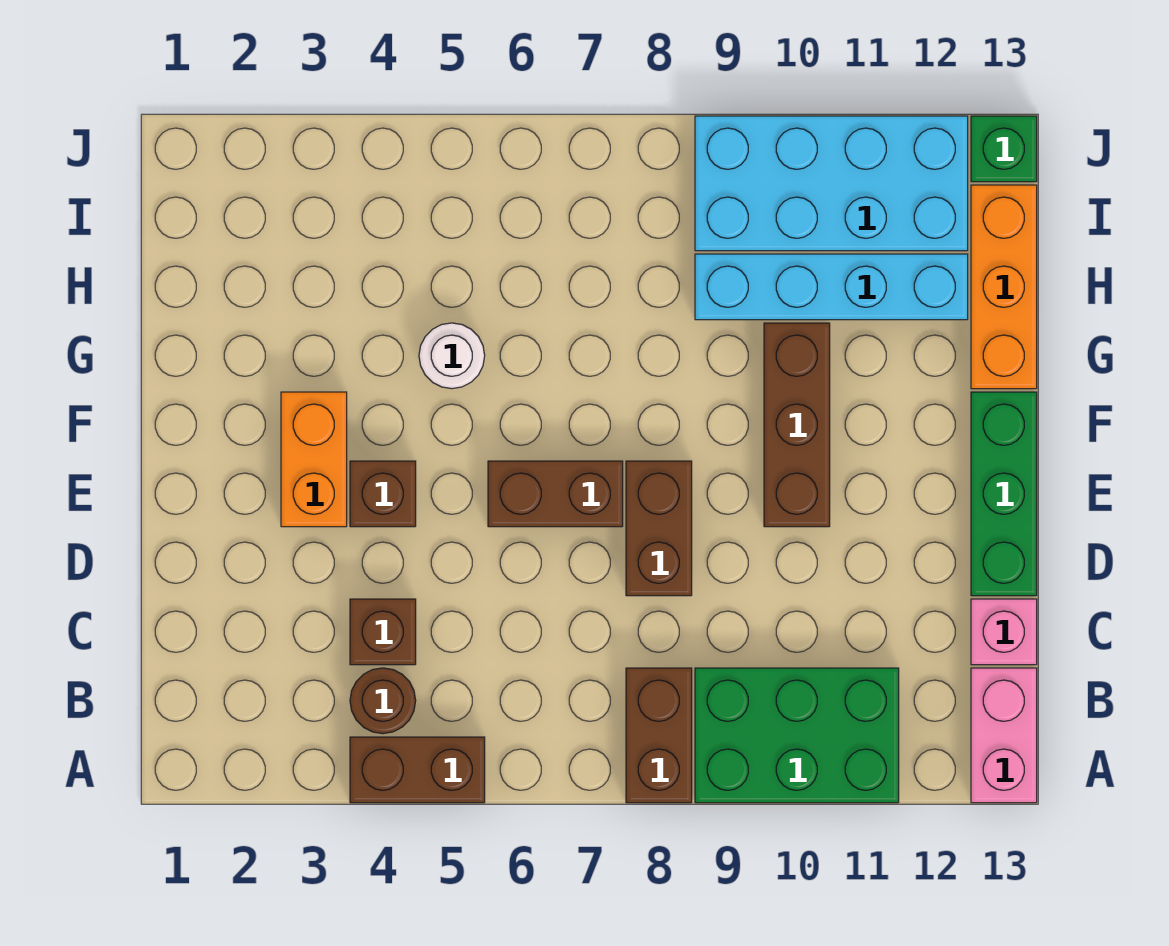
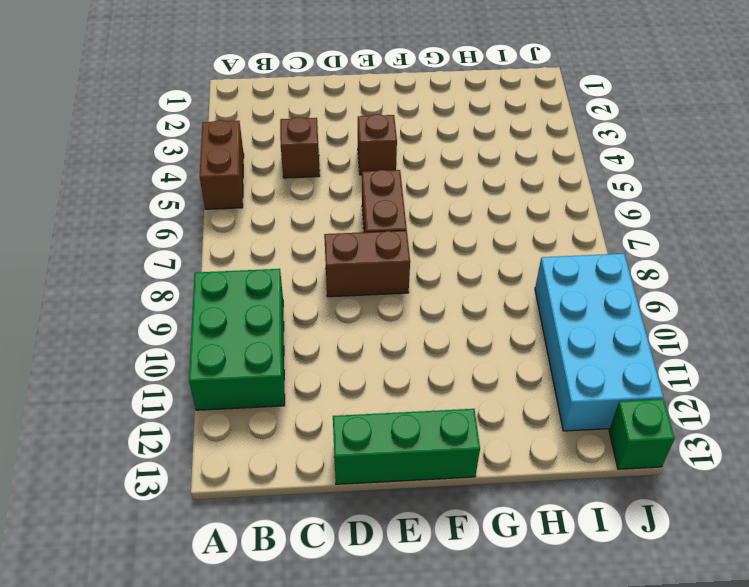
none -> brown 1x2 brick [626,668,692,803]
none -> pink 1x2 brick [971,668,1037,803]
none -> brown 1x1 round brick [350,668,416,734]

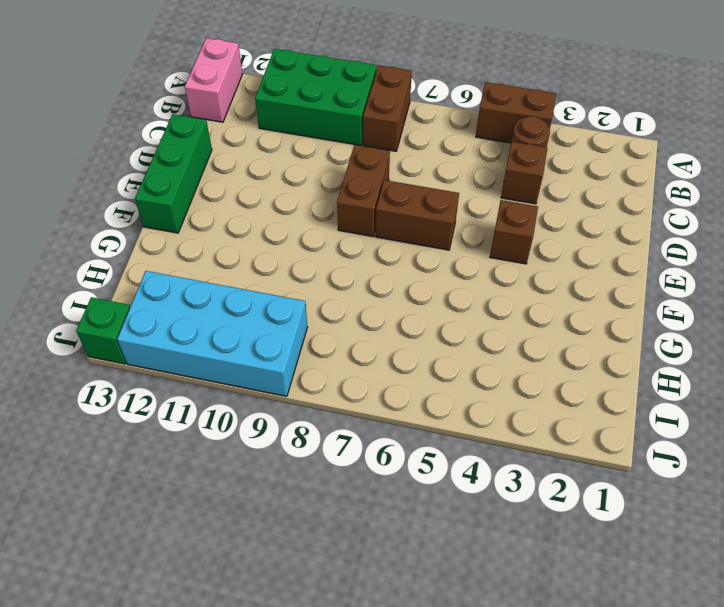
none -> pink 1x1 brick [971,599,1037,665]
none -> orange 1x2 brick [281,392,347,527]
none -> brown 1x3 brick [764,323,830,527]

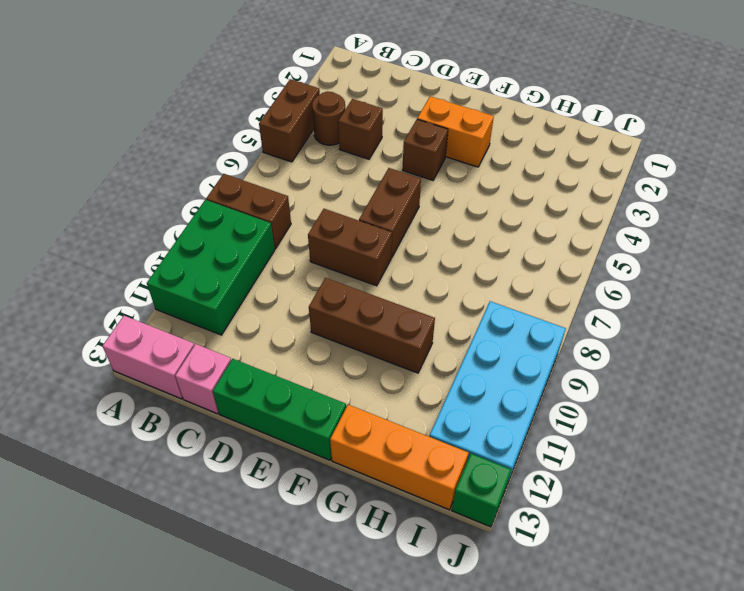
none -> white 1x1 round brick [419,323,485,389]
none -> cyan 1x4 brick [695,254,968,320]

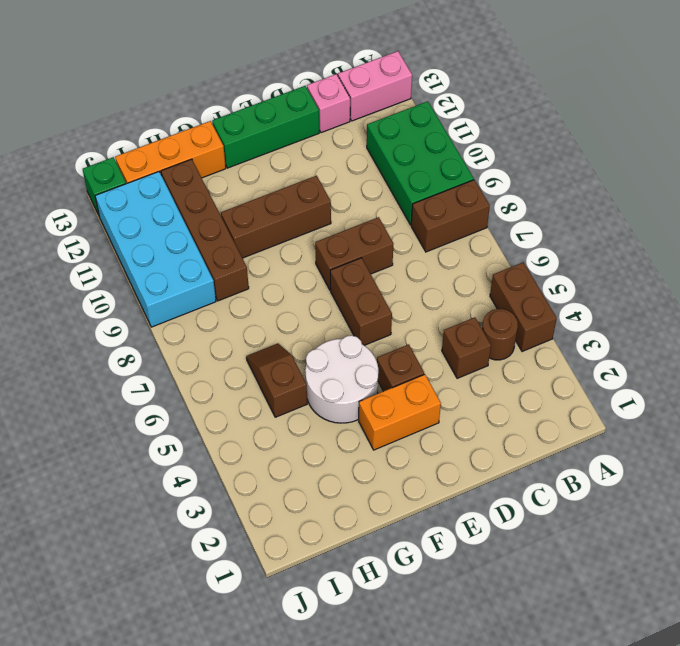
white 2x2 round brick [305,335,378,423] -> white 1x1 round brick [419,323,485,389]
brown 1x2 slope [246,343,307,417] -> none
brown 1x4 brick [161,159,249,301] -> cyan 1x4 brick [695,254,968,320]

